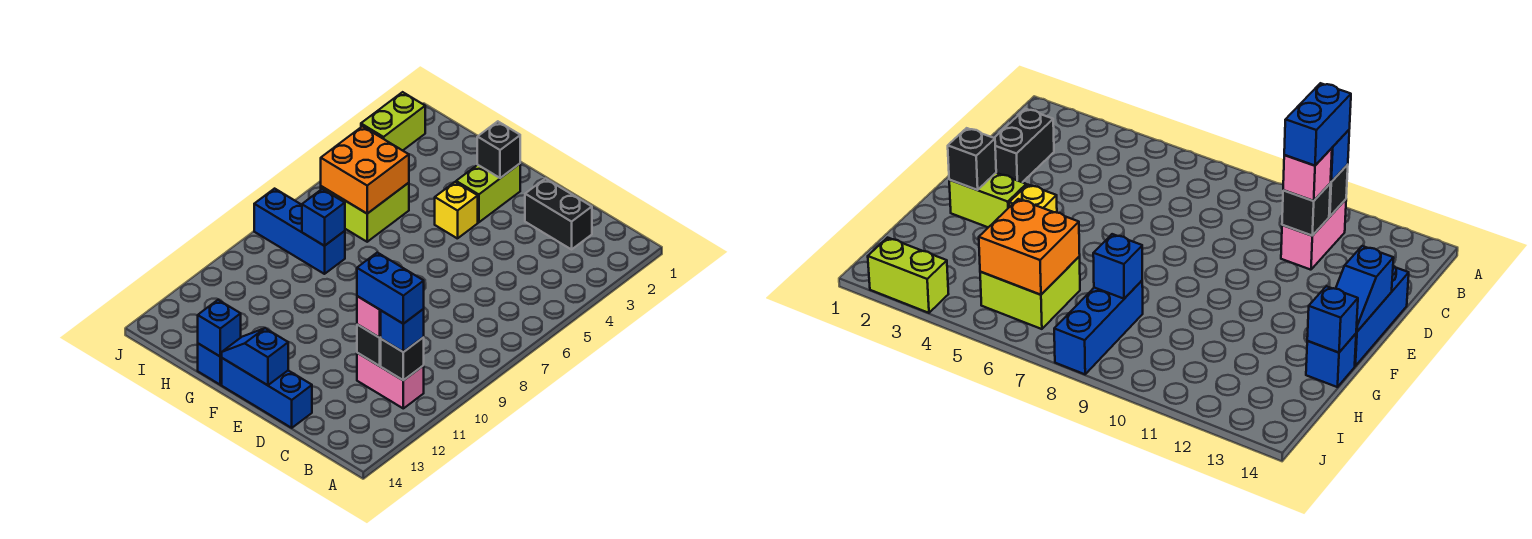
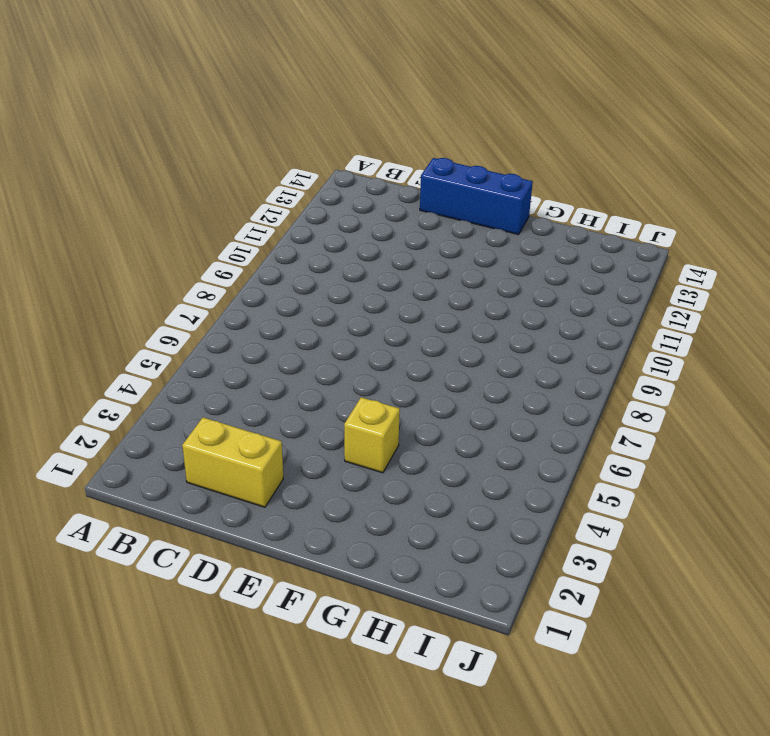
yellow 1x2 brick [182,417,283,507] -> black 1x2 brick [525,179,592,249]
none -> pink 1x2 brick [357,353,424,408]
none -> lime 1x2 brick [456,164,520,222]
none -> blue 1x1 brick [198,344,222,385]

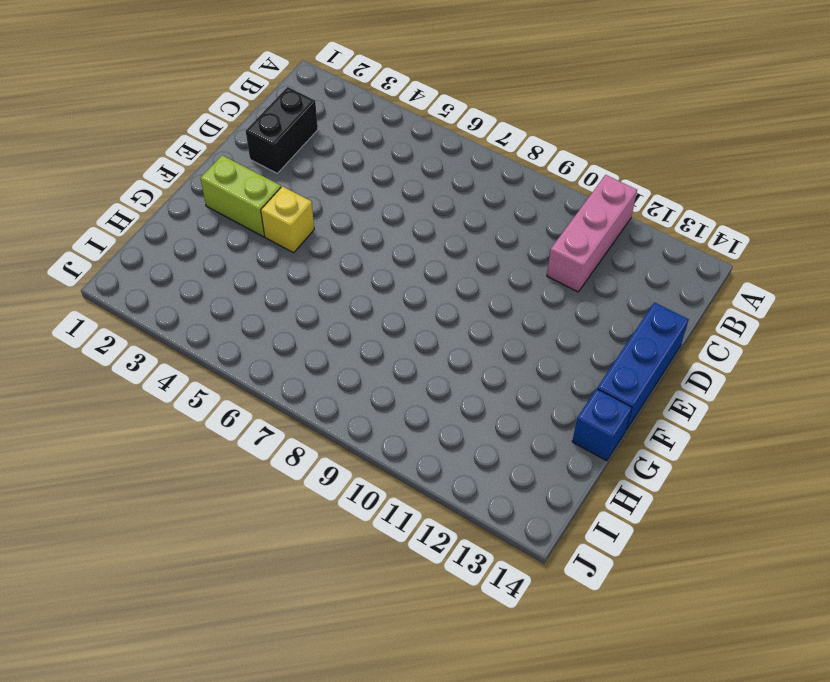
pink 1x3 brick [547,175,637,292] -> pink 1x2 brick [357,353,424,408]
none -> lime 2x2 brick [321,183,409,242]
none -> blue 1x3 brick [254,189,345,274]
none -> lime 1x2 brick [361,92,425,151]

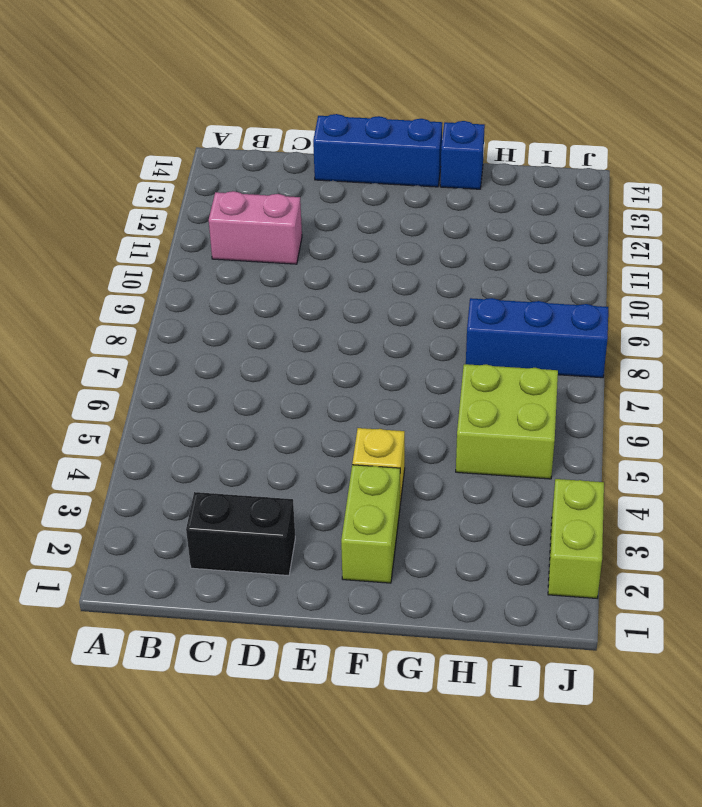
none -> black 1x1 brick [381,337,424,380]
none -> black 1x1 brick [357,325,381,366]
none -> blue 1x2 slope [222,328,288,385]

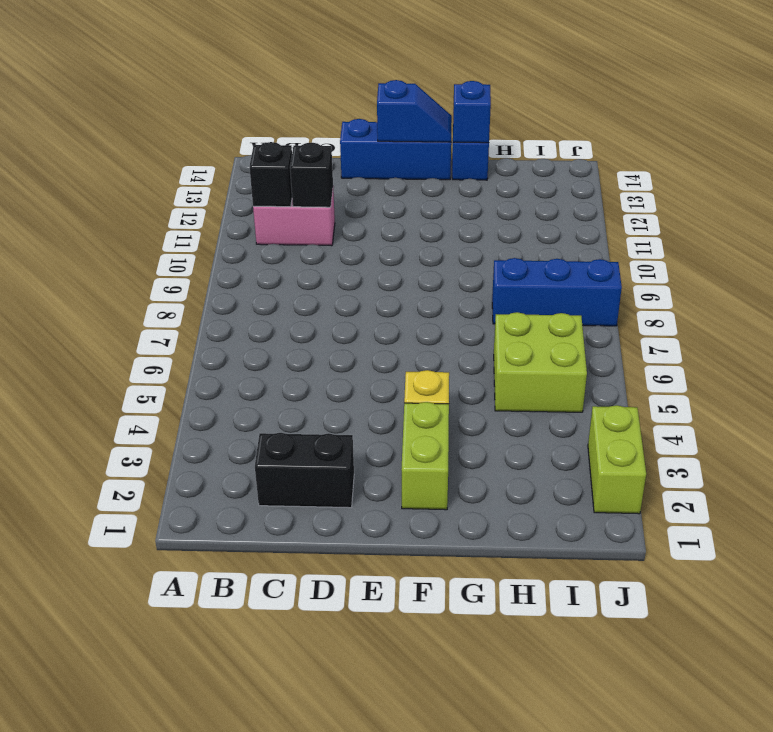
none -> black 1x1 brick [477,121,520,178]
none -> orange 2x2 brick [321,126,409,214]
none -> blue 1x1 brick [302,189,345,246]

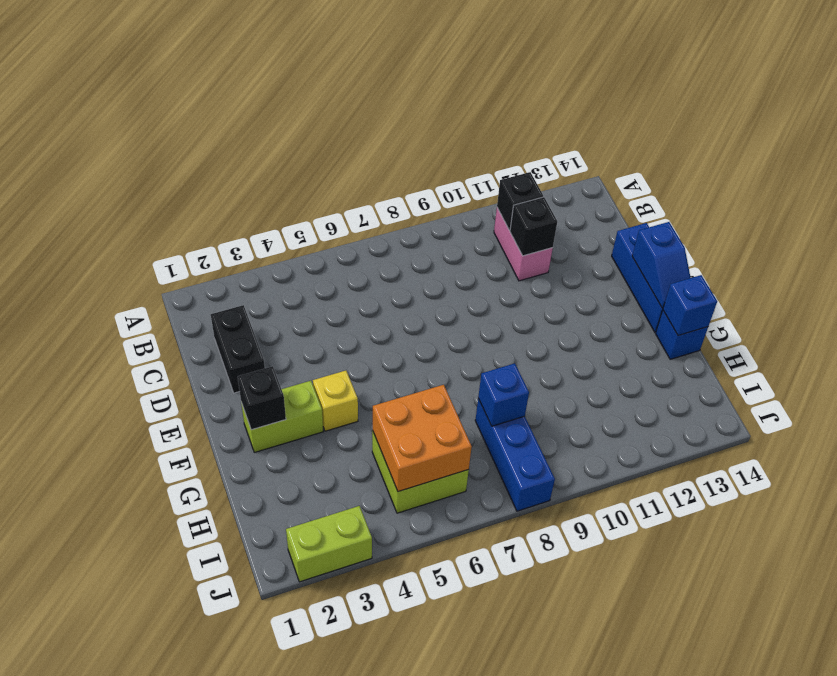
none -> blue 1x1 brick [381,309,424,352]
none -> pink 1x1 brick [357,296,381,338]
none -> blue 1x2 brick [357,252,424,324]

